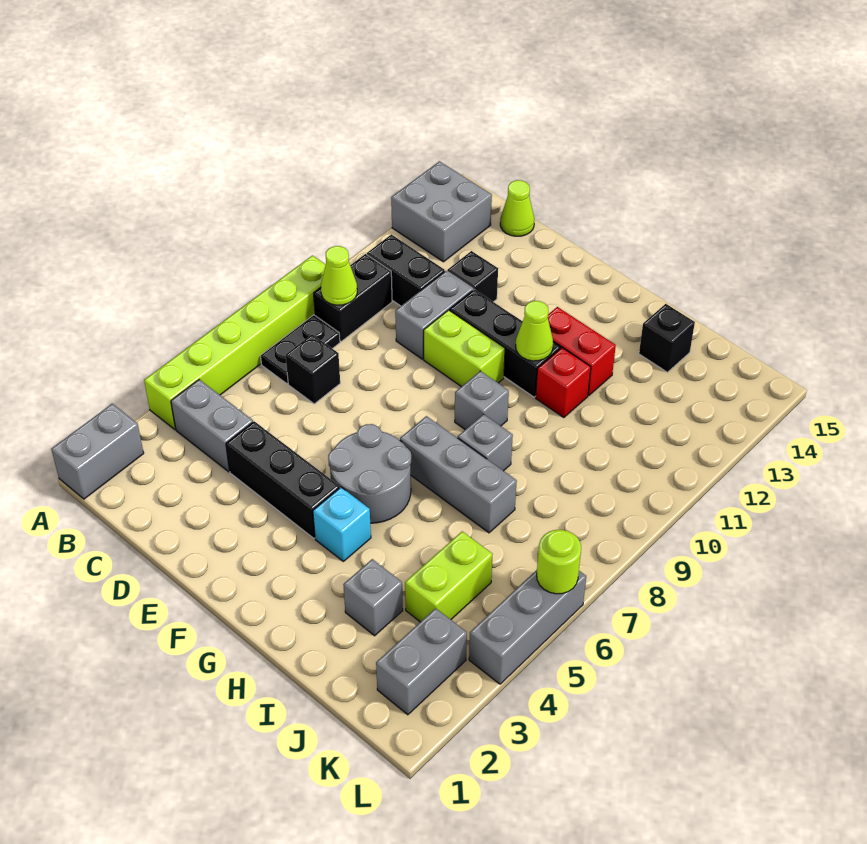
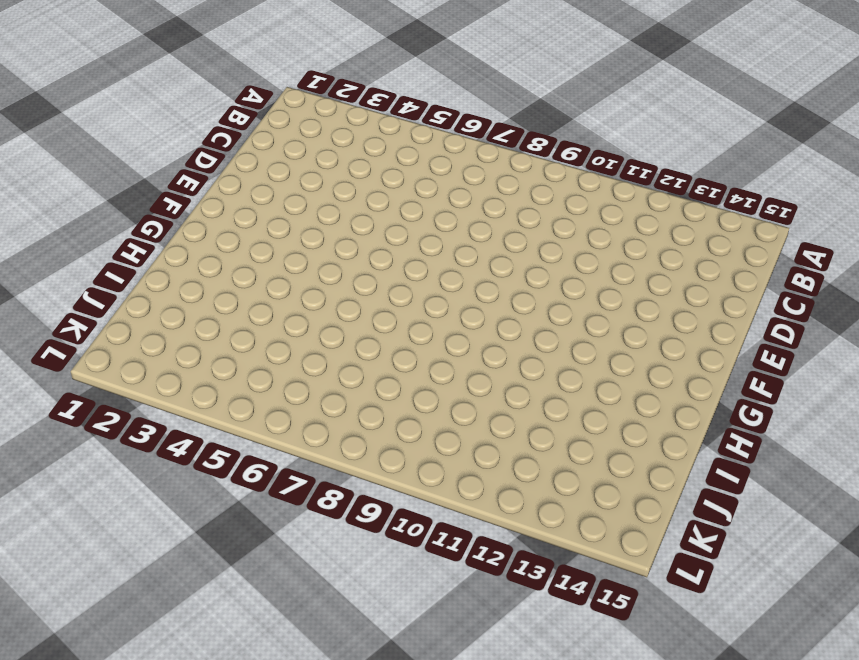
none -> grey 1x2 brick [51,404,144,499]
none -> lime 1x6 brick [144,255,326,429]
none -> grey 2x2 brick [391,161,492,262]

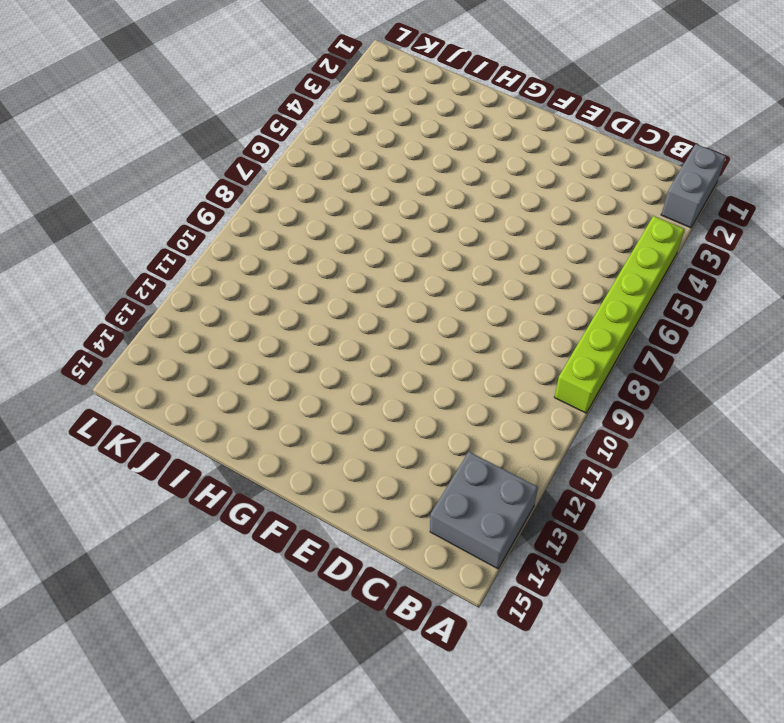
none -> grey 1x2 brick [171,380,253,472]
none -> black 1x2 plate [261,315,340,384]
none -> black 1x2 brick [314,254,392,341]

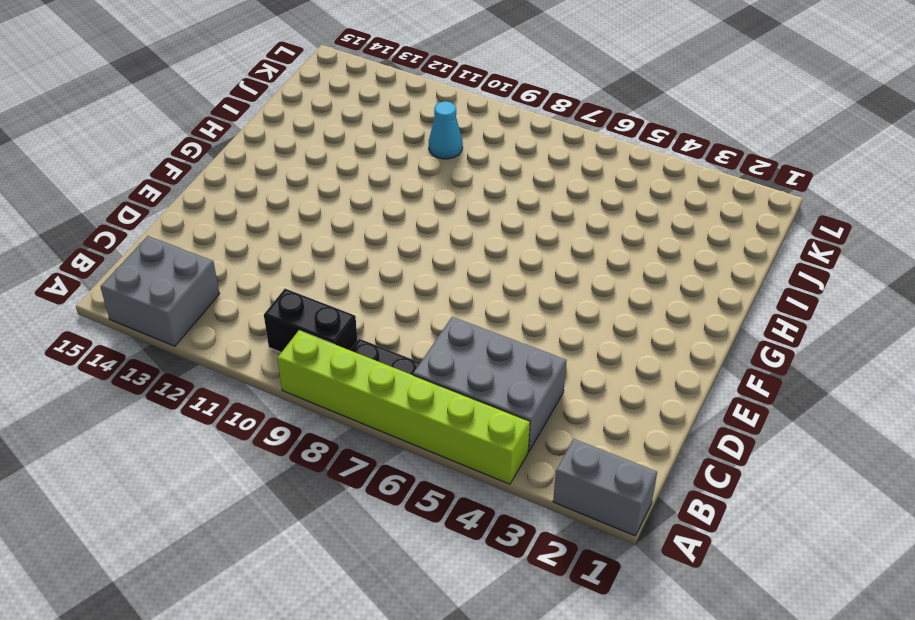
grey 2x3 brick [413,317,567,452] -> grey 1x2 brick [171,380,253,472]
cyan 1x1 cone [429,101,463,159] -> none
none -> black 1x2 brick [367,234,445,306]
none -> black 1x1 brick [286,334,340,404]
none -> lime 1x1 cone [500,180,534,236]

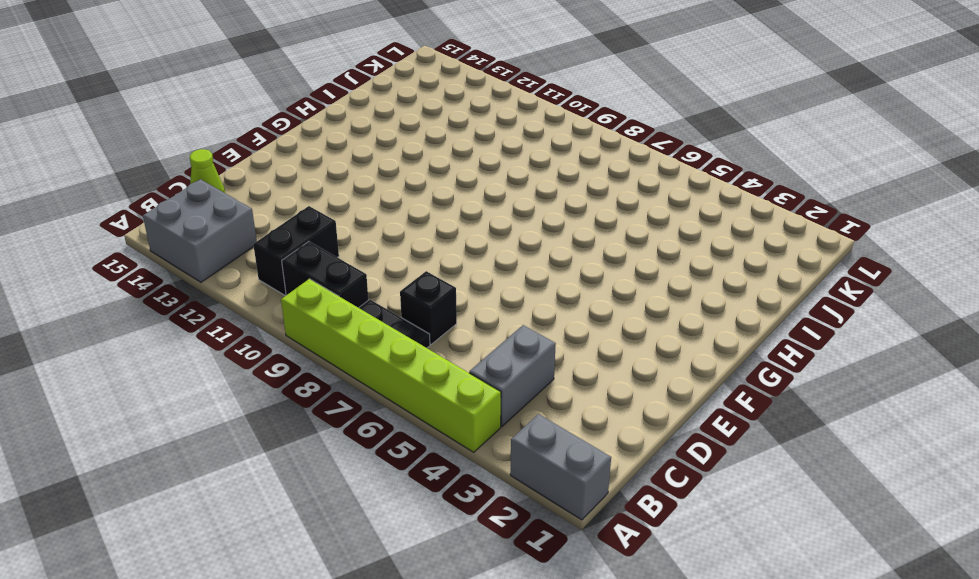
none -> black 1x3 brick [226,421,340,538]
none -> grey 1x2 brick [395,271,473,359]
none -> black 1x1 brick [447,251,498,302]

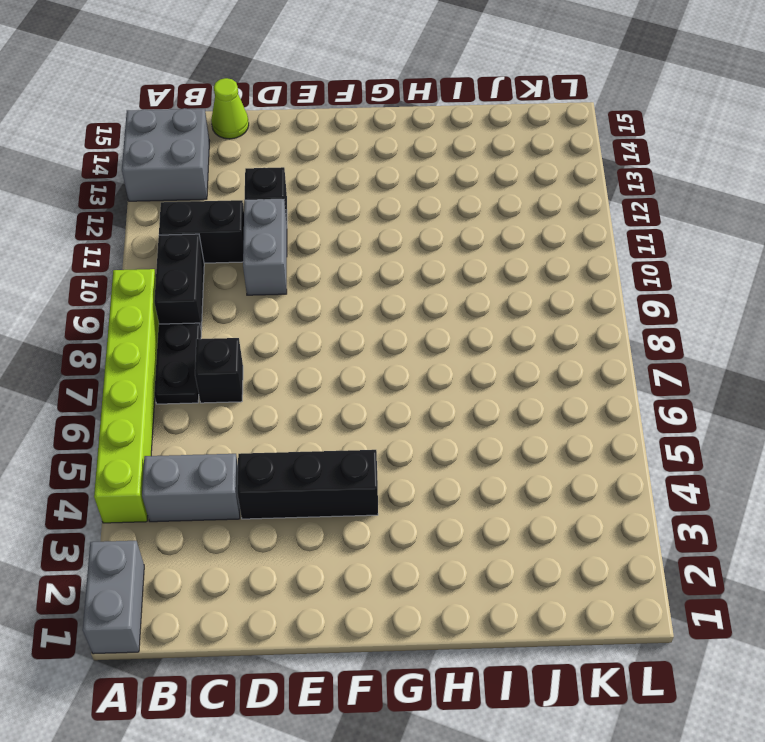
none -> lime 1x2 brick [424,310,505,387]
none -> black 1x3 brick [450,289,560,397]
none -> grey 2x2 round brick [328,424,411,523]

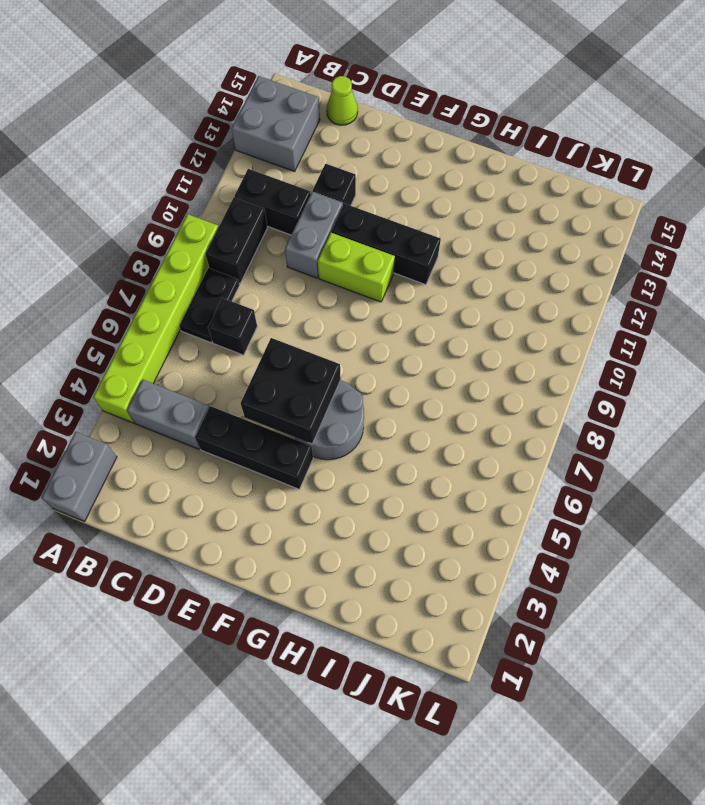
black 2x2 brick [241,338,341,444] -> none
none -> cyan 1x1 brick [313,487,371,561]
none -> grey 1x3 brick [400,416,517,533]
none -> grey 1x1 brick [455,371,509,430]

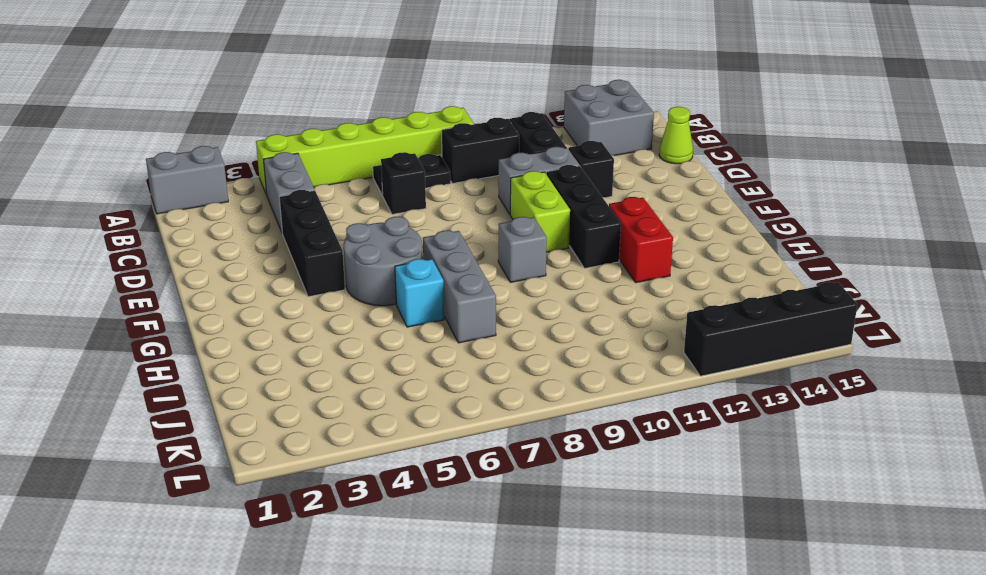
cyan 1x1 brick [395,259,444,327] -> cyan 1x1 brick moved to [313,487,371,561]
black 1x4 brick [684,282,857,376] -> none
none -> grey 1x1 brick [458,414,513,471]
none -> red 1x1 brick [536,348,591,418]
none -> grey 1x1 brick [343,559,403,636]

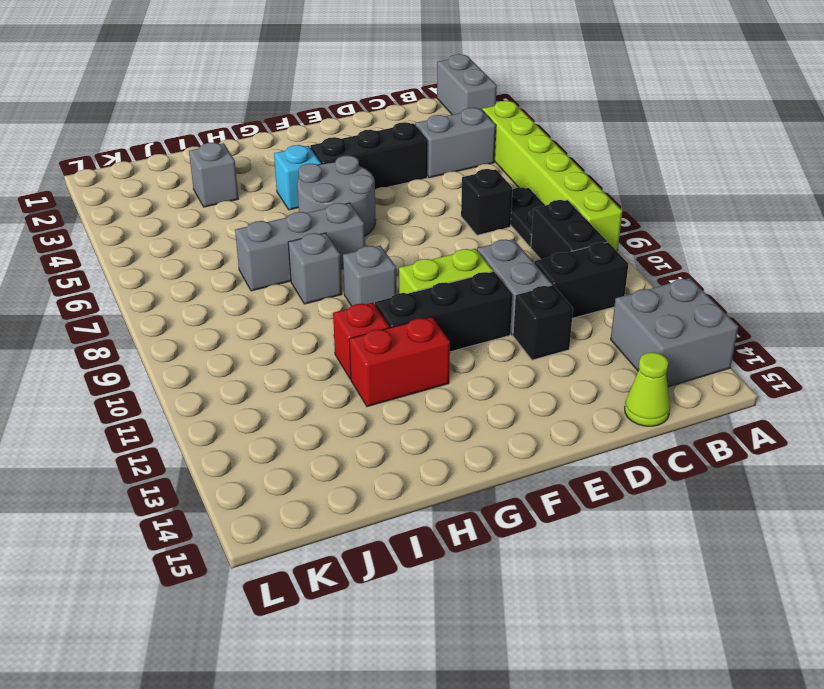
none -> black 1x1 brick [639,304,695,372]
none -> lime 1x2 brick [405,531,493,622]
none -> grey 1x2 brick [376,608,467,715]

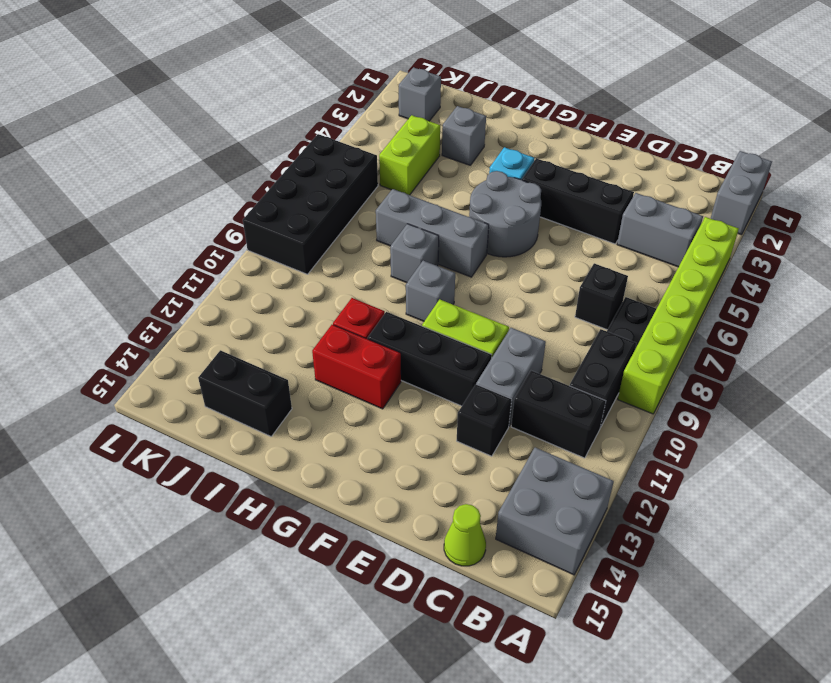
black 1x2 brick [198,350,292,436] -> black 1x1 brick [639,304,695,372]
grey 1x1 brick [399,67,441,121] -> grey 1x2 brick [376,608,467,715]
black 2x4 brick [243,134,378,274] -> grey 1x3 brick [469,570,586,684]
none -> lime 1x1 cone [321,246,357,305]
none -> lime 1x1 cone [516,301,553,361]
none -> lime 1x1 round brick [537,530,581,594]

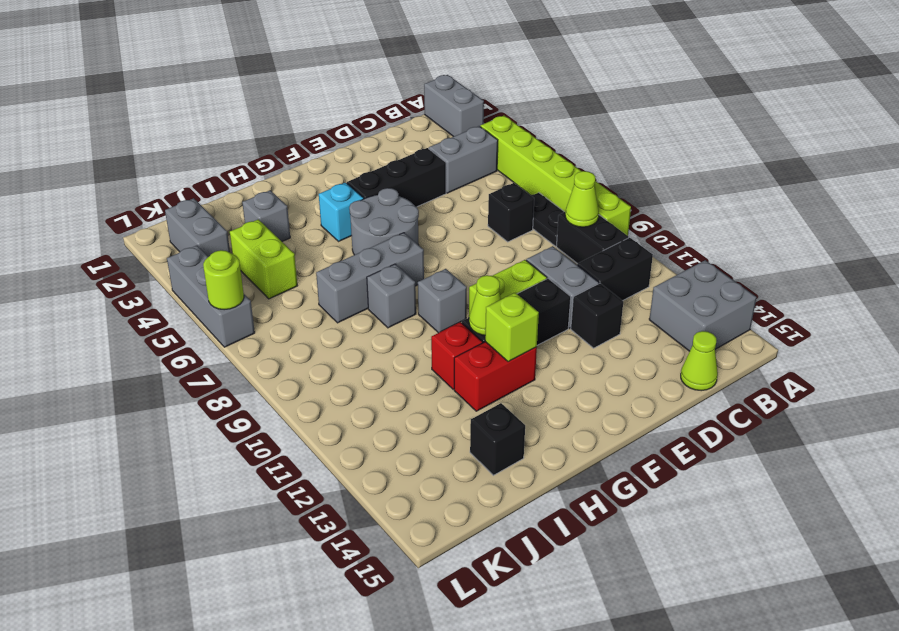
lime 1x1 brick [485,293,539,362] -> none

